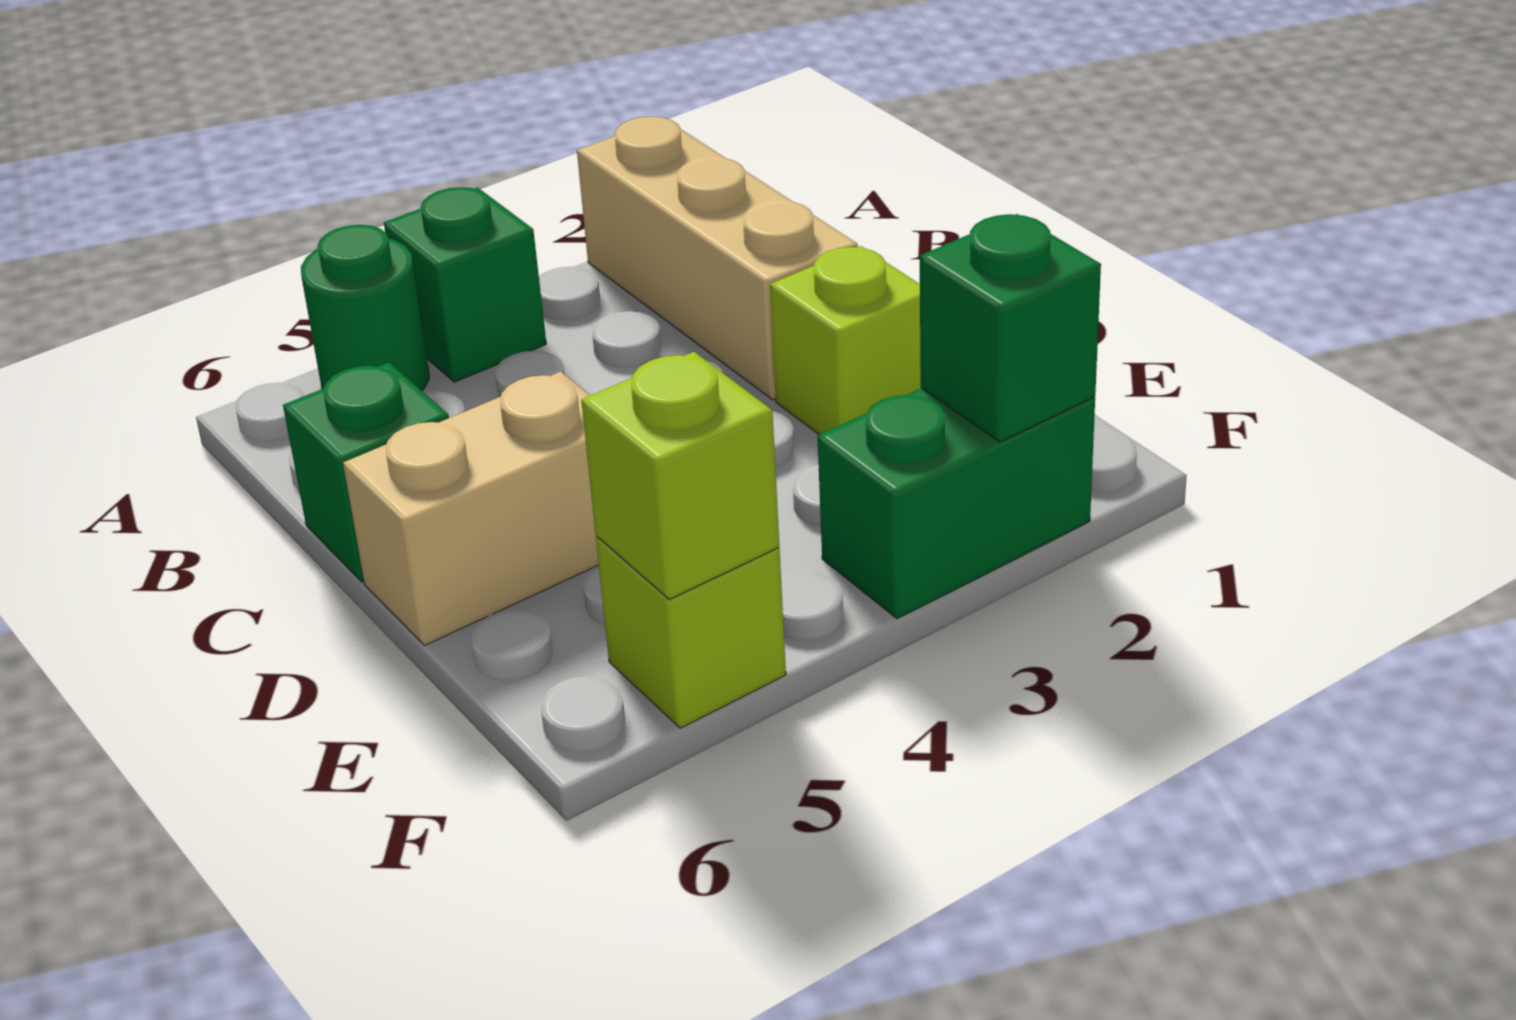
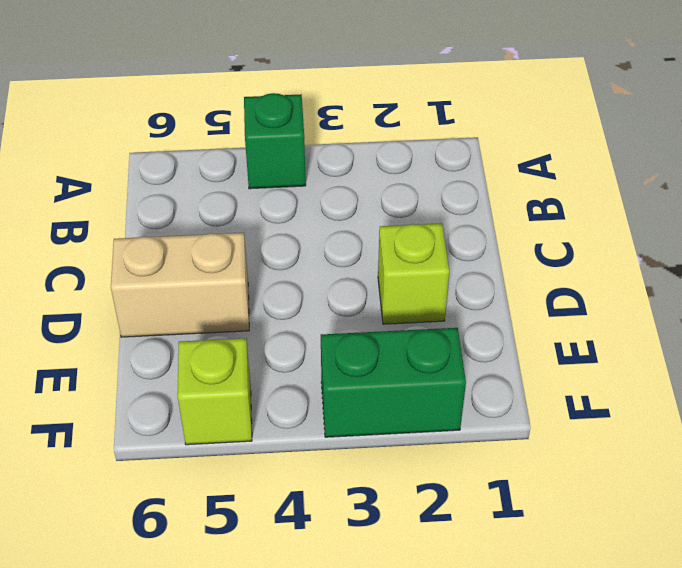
none -> tan 1x3 brick [577,117,858,400]
none -> green 1x1 round brick [301,225,429,391]

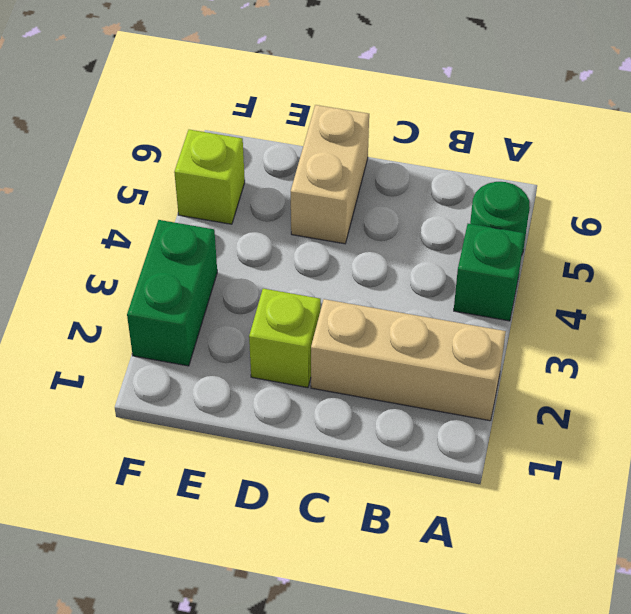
none -> green 1x1 brick [283,362,449,582]
none -> green 1x1 brick [920,214,1101,442]

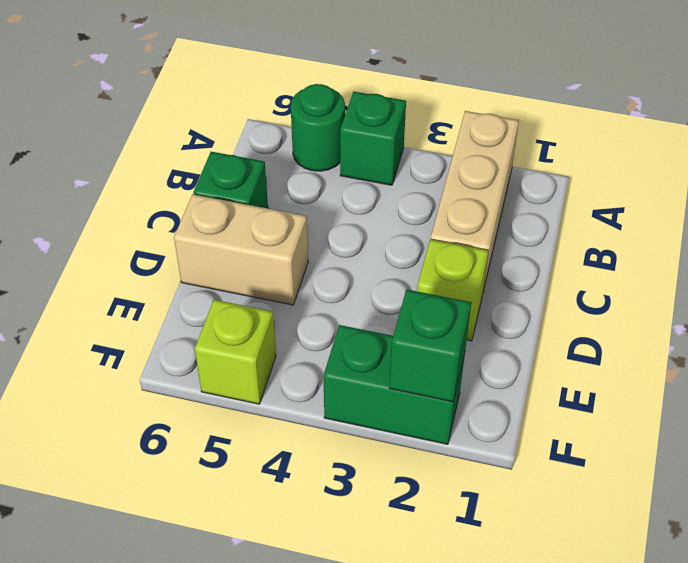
none -> lime 1x1 brick [581,352,779,600]

